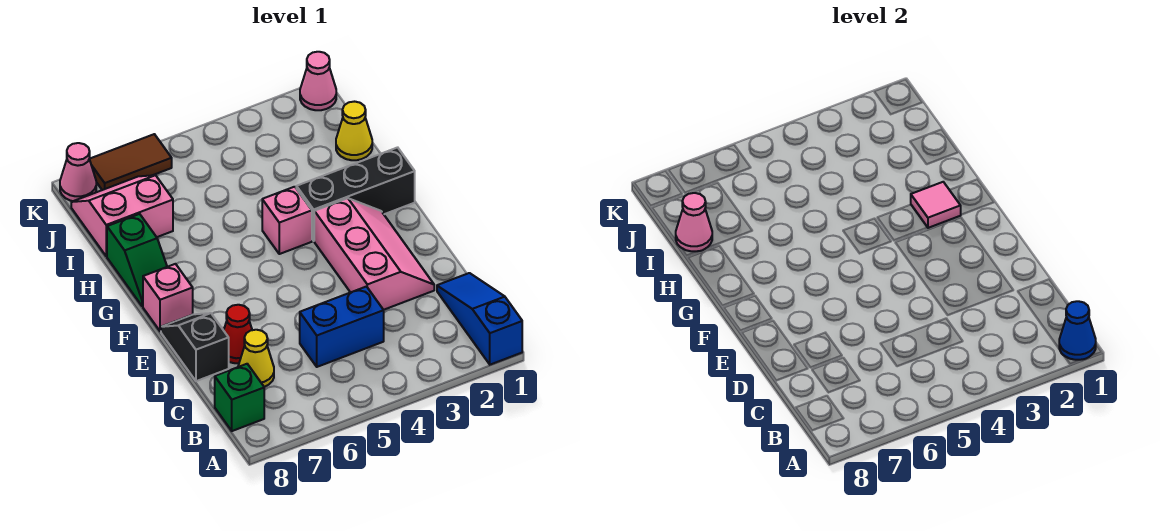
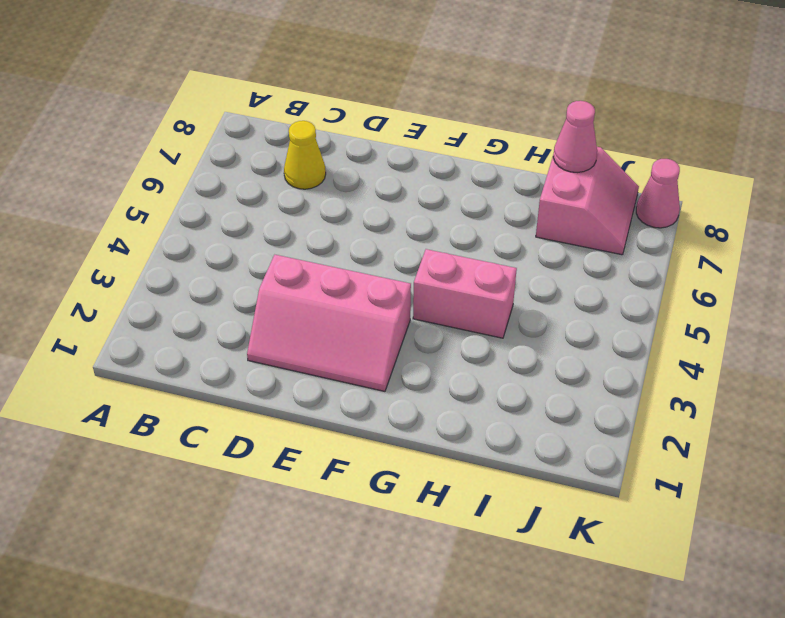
pink 1x2 brick [413,249,517,338] -> pink 1x1 brick [262,187,312,254]
none -> blue 1x3 slope [437,273,522,365]
none -> green 1x1 brick [215,364,264,431]
none -> blue 1x2 brick [300,287,384,367]

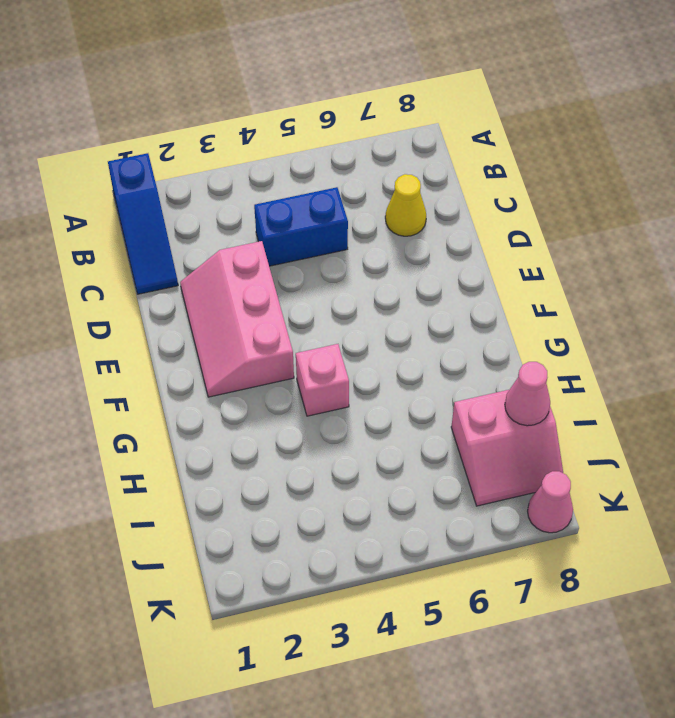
none -> green 1x1 brick [215,364,264,431]
none -> red 1x1 cone [224,305,252,363]
none -> black 1x2 slope [161,313,229,381]

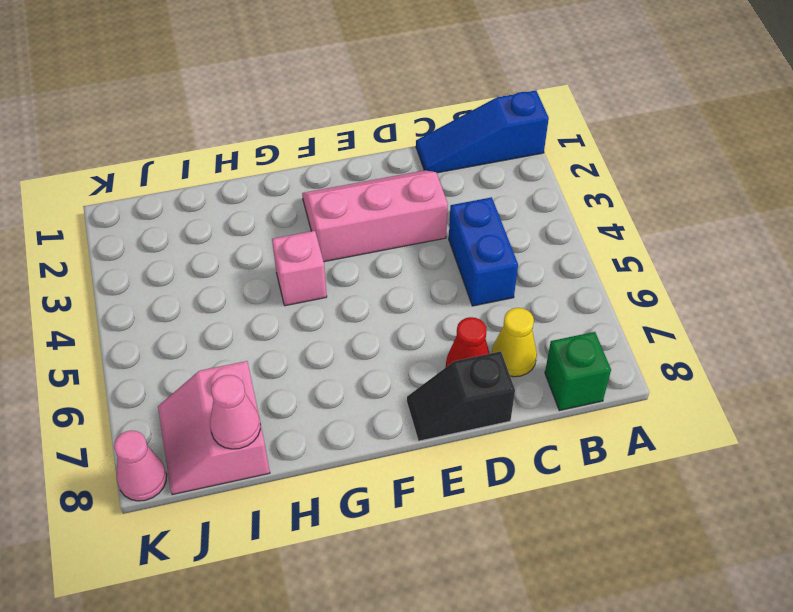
none -> pink 1x1 brick [143,264,193,331]
none -> black 1x3 brick [296,147,415,241]
none -> green 1x2 slope [107,214,167,306]

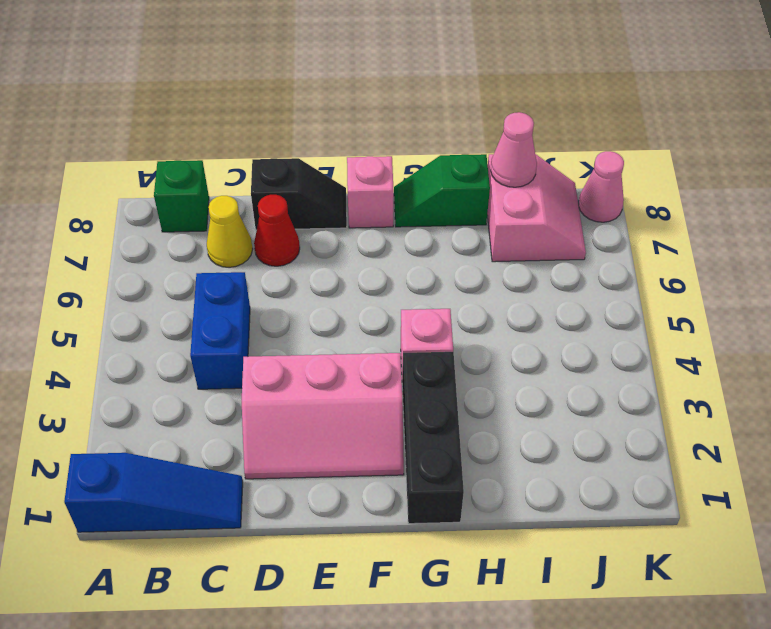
none -> yellow 1x1 cone [336,102,372,160]
none -> pink 1x1 cone [300,52,336,110]
none -> brown 1x2 tile [90,134,172,190]

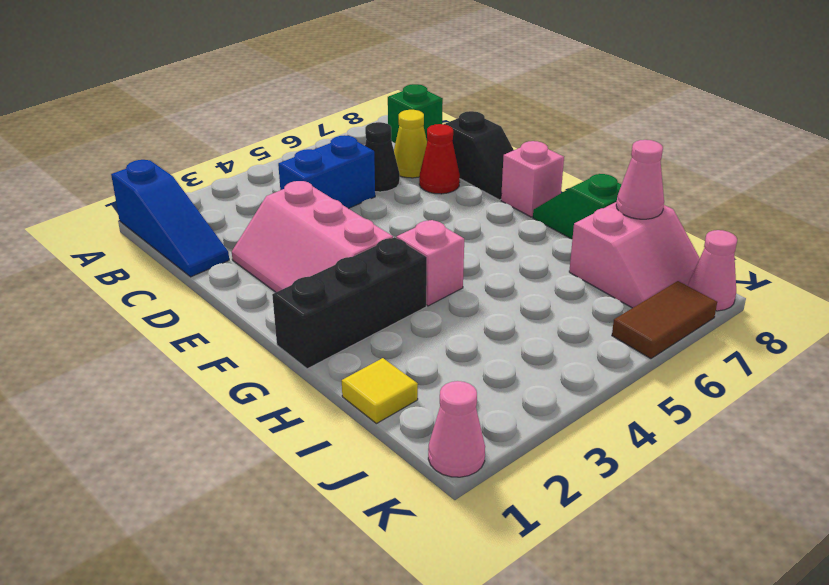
black 1x1 cone [365,122,400,192] -> none
yellow 1x1 tile [342,358,418,424] -> yellow 1x1 cone [336,102,372,160]
none -> blue 1x1 cone [1059,301,1096,360]
none -> pink 1x1 tile [911,182,961,228]

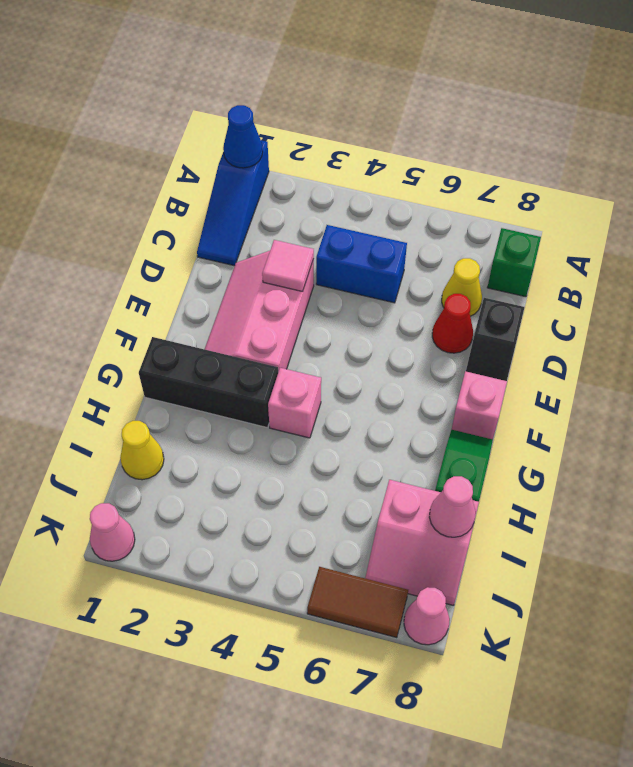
pink 1x1 tile [262,240,314,292] -> pink 1x1 tile moved to [911,182,961,228]

